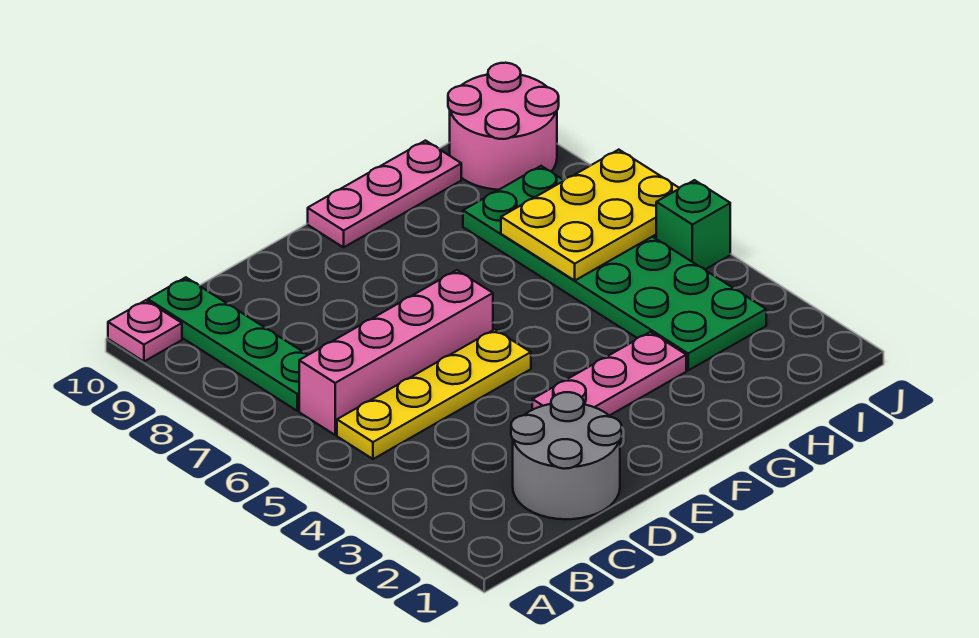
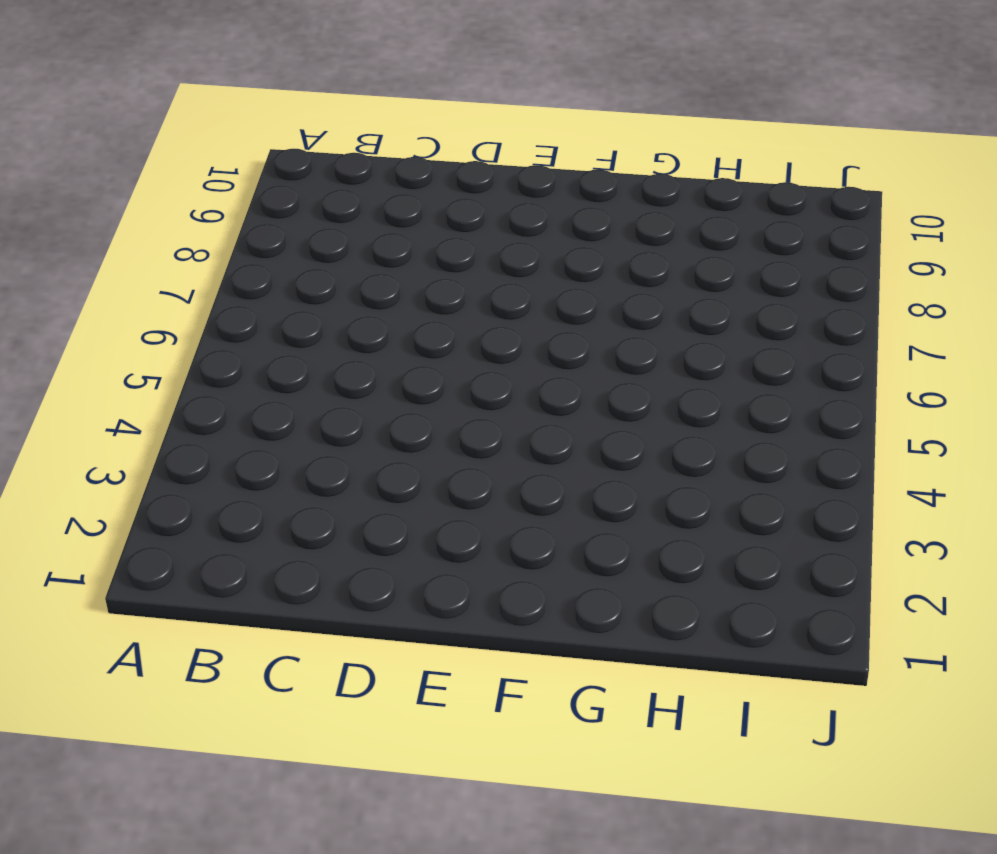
none -> pink 1x1 plate [108,300,182,361]
none -> yellow 1x4 plate [337,329,531,459]

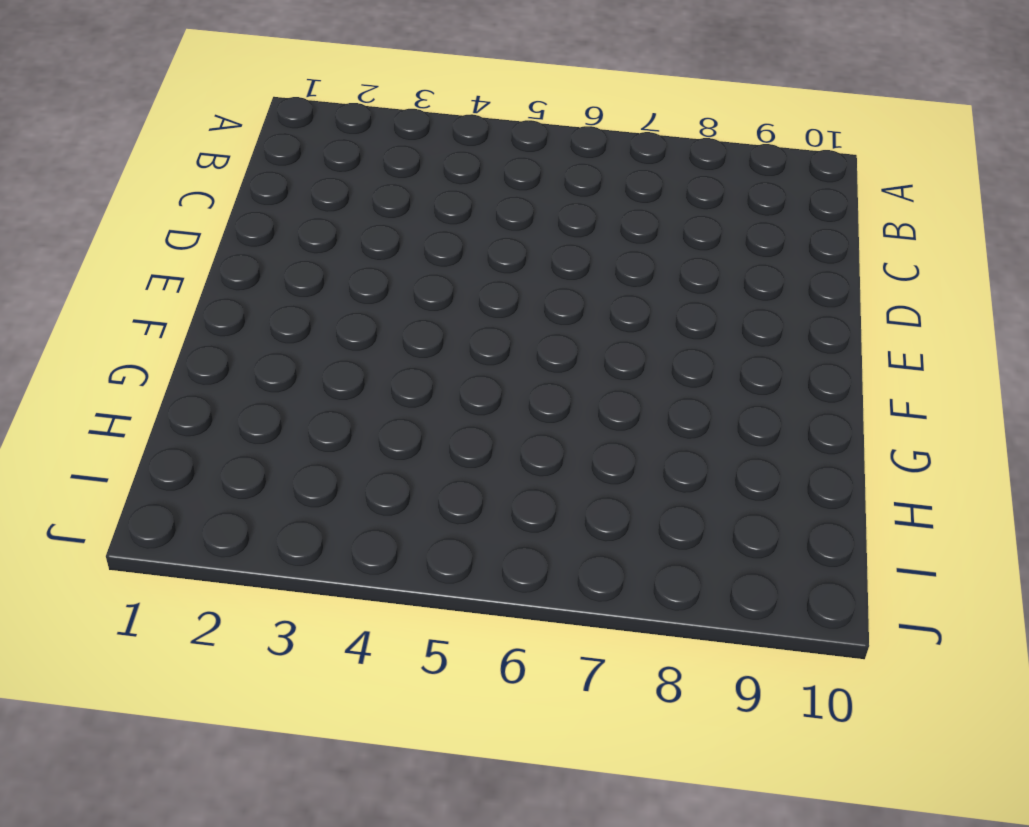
none -> pink 1x1 plate [108,300,182,361]
none -> yellow 1x4 plate [337,329,531,459]

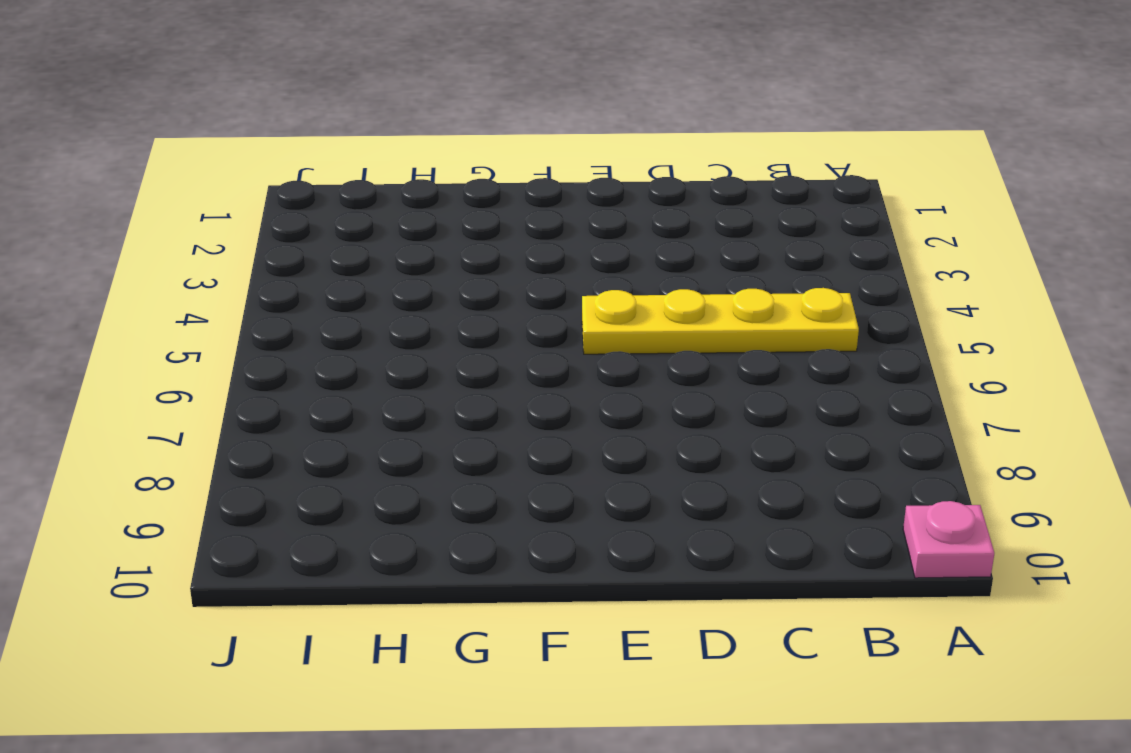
none -> pink 1x4 brick [299,270,493,435]
none -> green 1x4 plate [148,277,308,411]

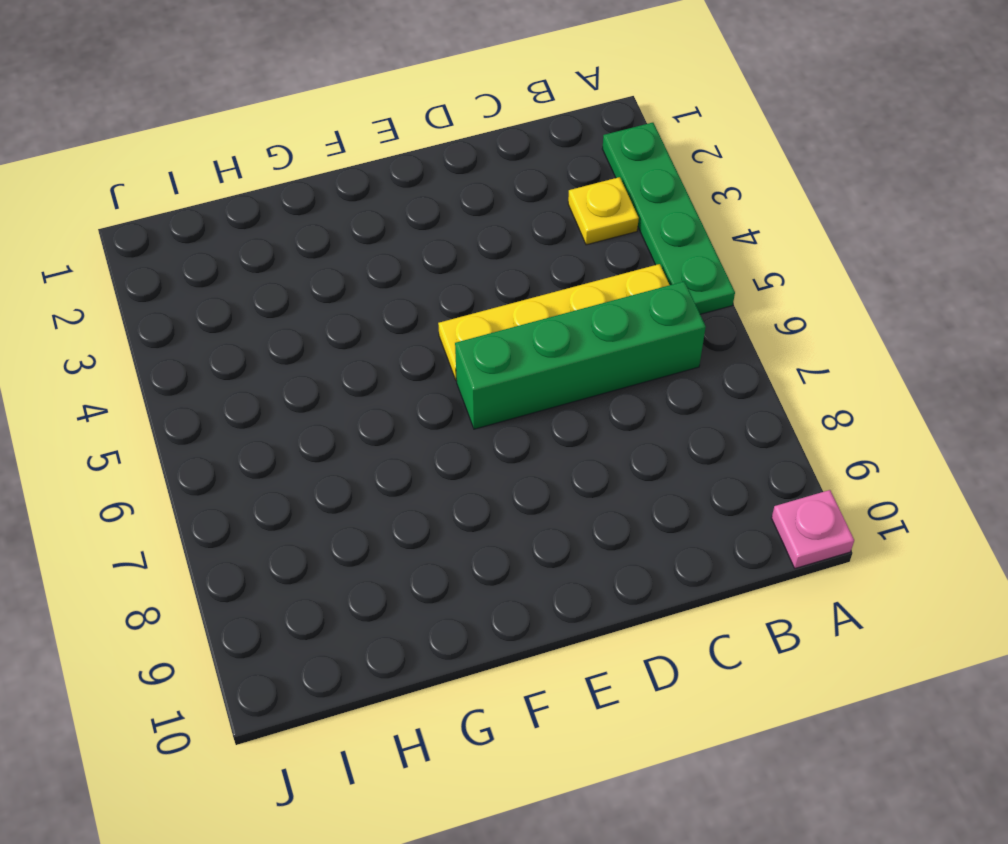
green 1x4 plate [602,123,735,314] -> green 1x4 plate moved to [148,277,308,411]
yellow 1x1 plate [568,177,639,245] -> none
green 1x4 brick [455,281,706,429] -> pink 1x4 brick [299,270,493,435]
none -> grey 2x2 round brick [511,392,622,519]
none -> pink 1x3 plate [532,332,686,416]

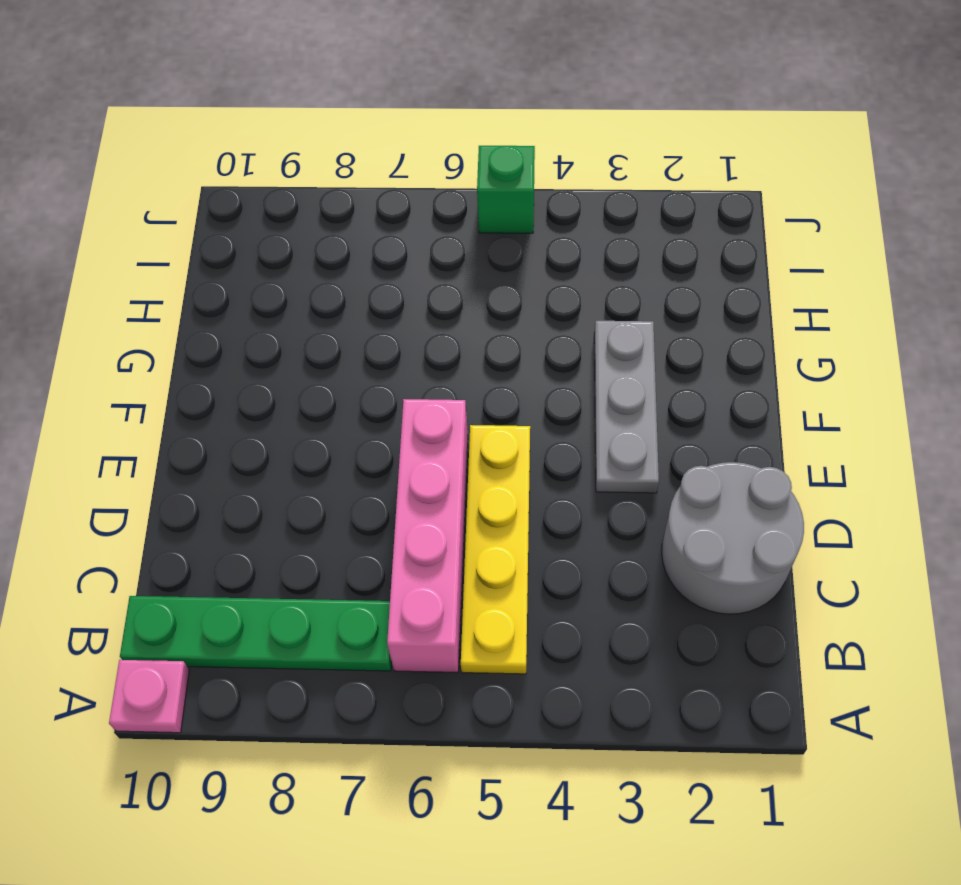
grey 1x3 plate [594,321,659,493] -> pink 1x3 plate [532,332,686,416]
none -> pink 1x3 plate [308,141,461,247]
none -> green 2x6 plate [463,166,766,370]

